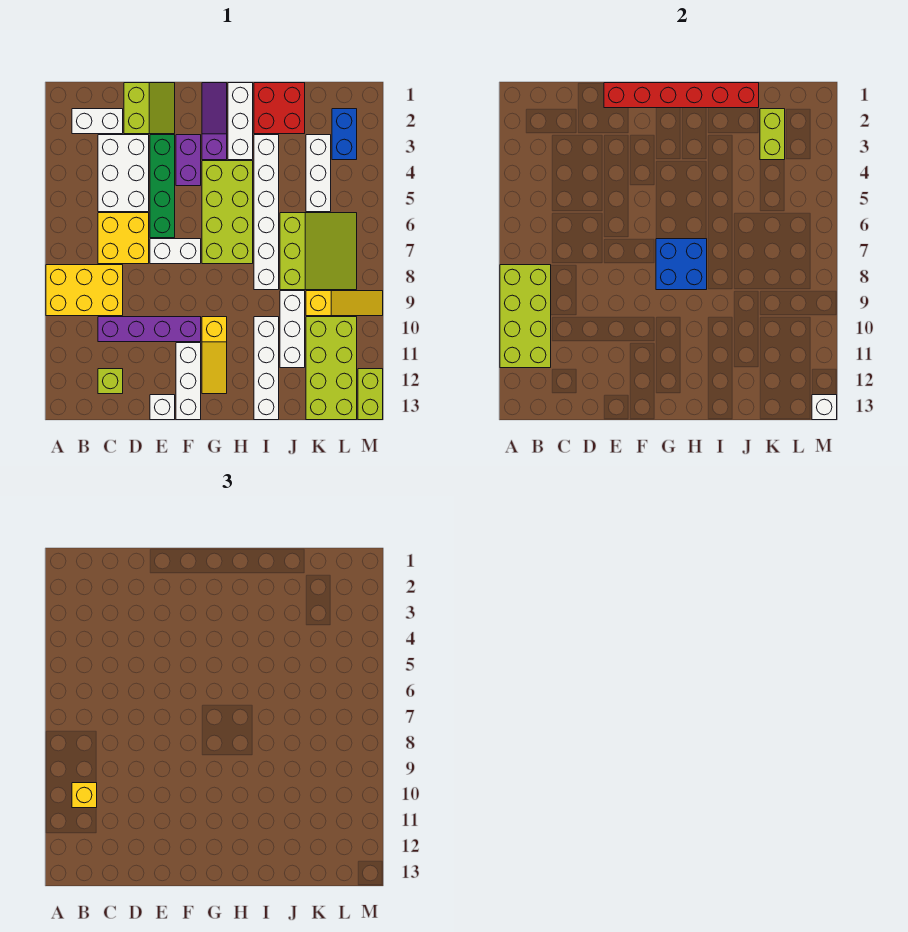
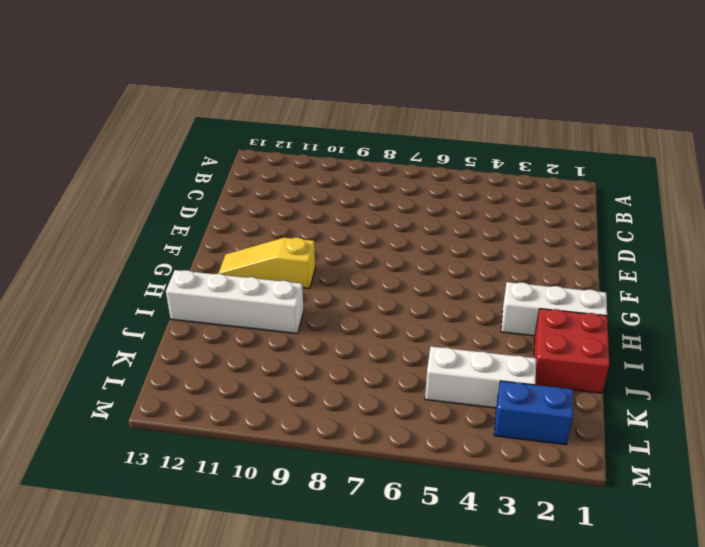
none -> yellow 2x3 brick [46,265,123,316]
none -> white 1x2 brick [72,109,123,134]
none -> white 2x3 brick [98,135,149,212]
none -> yellow 2x2 brick [98,213,149,264]

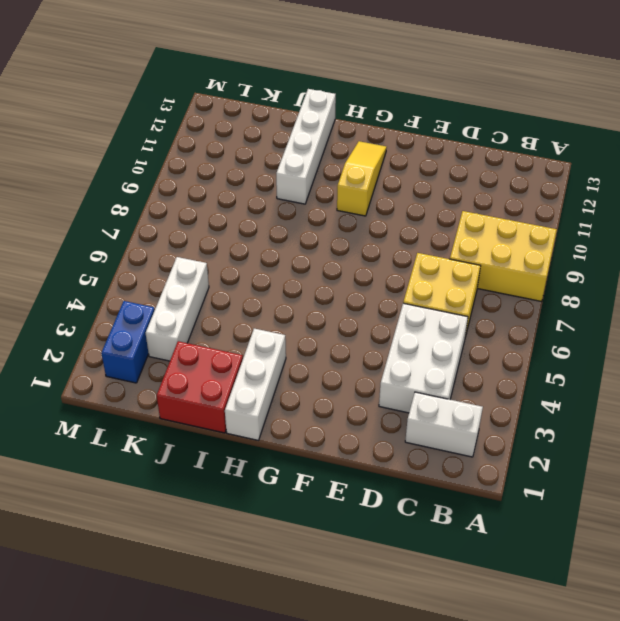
none -> purple 1x4 brick [98,317,201,342]
none -> lime 1x1 brick [98,369,123,394]
none -> lime 2x2 slope [124,83,175,134]
none -> green 1x4 brick [150,135,175,238]

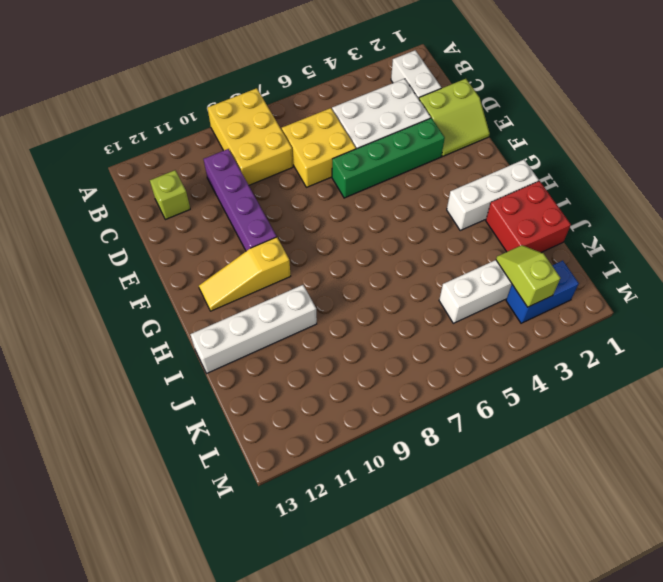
lime 1x2 slope [496,245,560,307] -> lime 1x2 brick [760,109,785,160]
none -> white 1x2 brick [150,239,201,264]
none -> white 1x1 brick [150,395,175,420]
none -> purple 1x2 brick [176,135,201,186]
none -> white 1x3 brick [176,343,201,420]

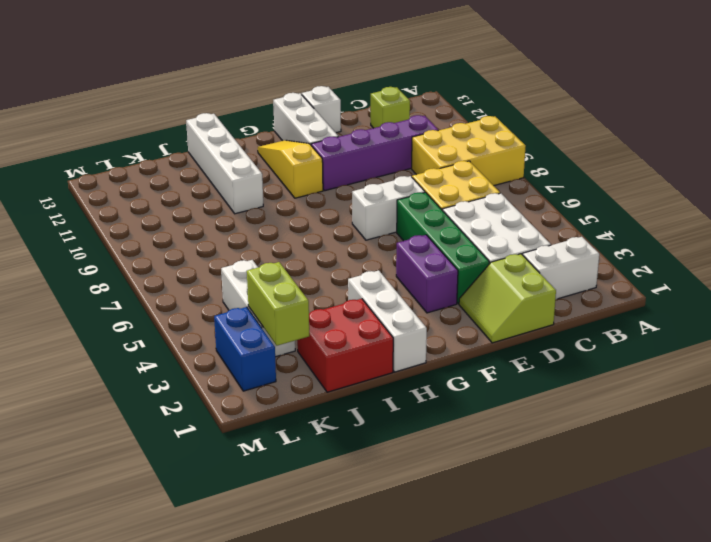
none -> purple 1x3 slope [202,83,227,160]
none -> lime 2x4 brick [202,161,253,264]
none -> white 1x6 brick [254,135,279,290]
none -> lime 3x3 slope [280,213,357,290]

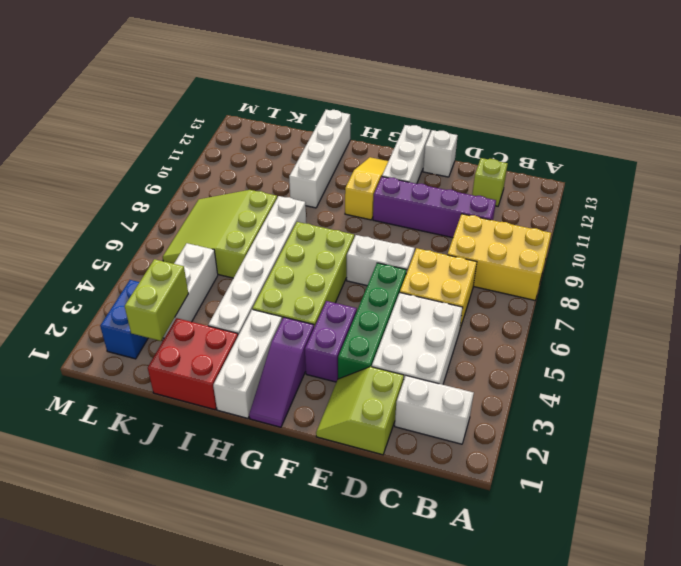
none -> white 1x3 brick [280,291,305,368]
none -> yellow 1x3 slope [306,291,383,316]
none -> lime 2x4 brick [306,317,357,420]
none -> lime 1x2 brick [358,369,383,420]

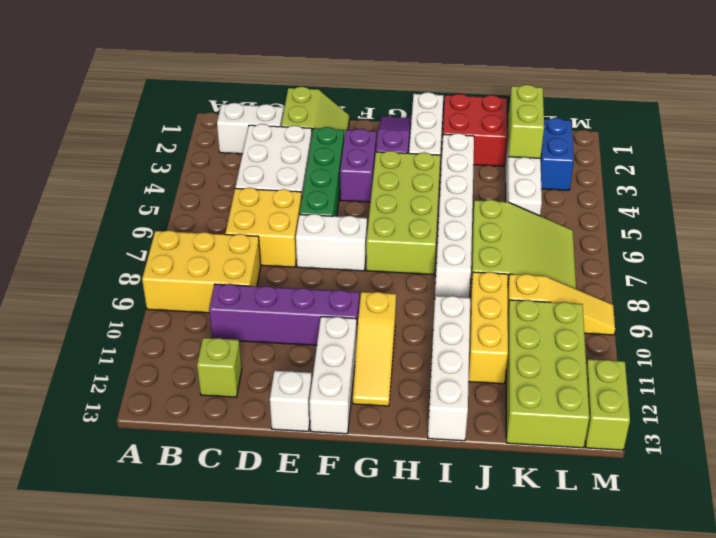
yellow 1x3 brick [469,272,508,384] -> white 1x3 brick [280,291,305,368]
none -> lime 2x4 brick [500,265,551,368]
none -> red 1x6 brick [604,83,759,108]
none -> blue 2x2 brick [656,239,707,290]
none -> white 1x1 brick [812,395,837,420]

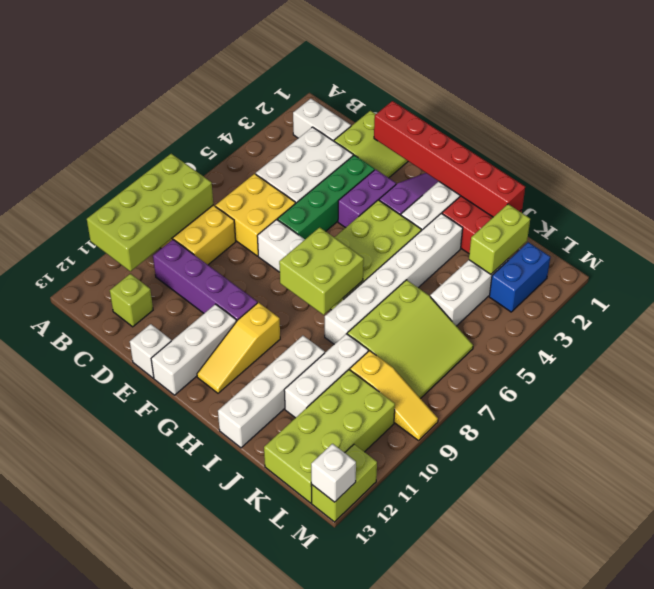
lime 2x2 brick [279,227,364,315] -> blue 2x2 brick [656,239,707,290]
none -> yellow 1x1 brick [72,783,97,808]

